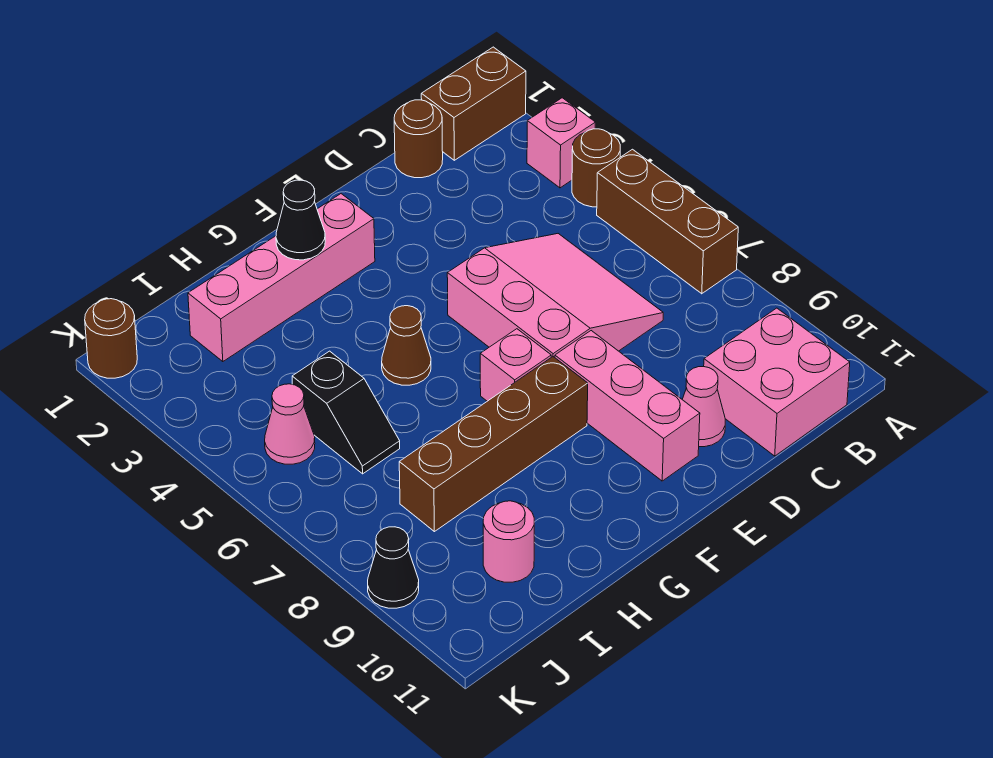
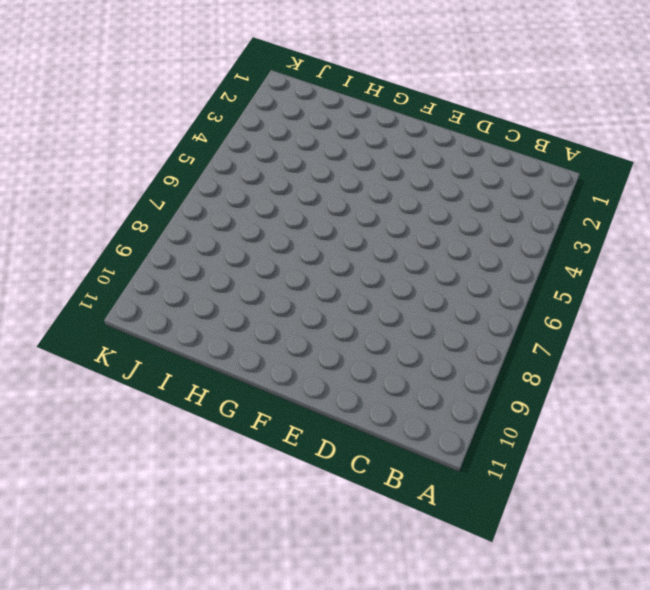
none -> brown 1x2 brick [421,47,526,160]
none -> pink 1x1 brick [527,98,596,188]
none -> brown 1x1 round brick [572,129,620,207]

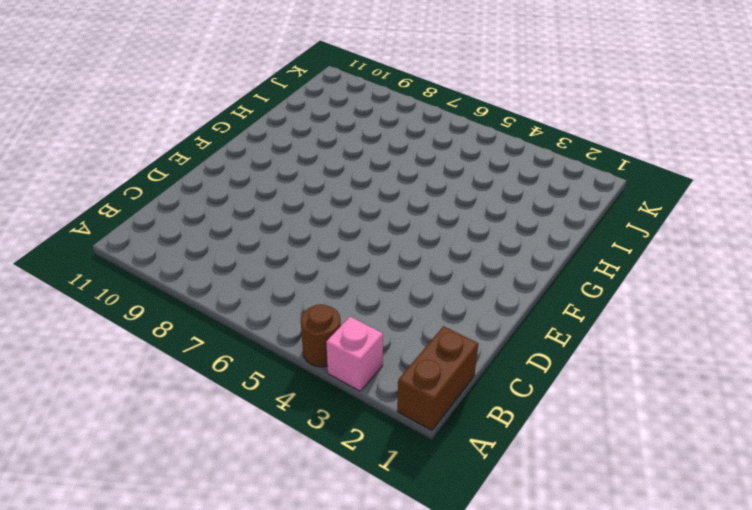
none -> brown 1x3 brick [597,149,738,294]
none -> pink 2x2 brick [704,308,850,456]
none -> brown 1x1 round brick [394,100,443,178]

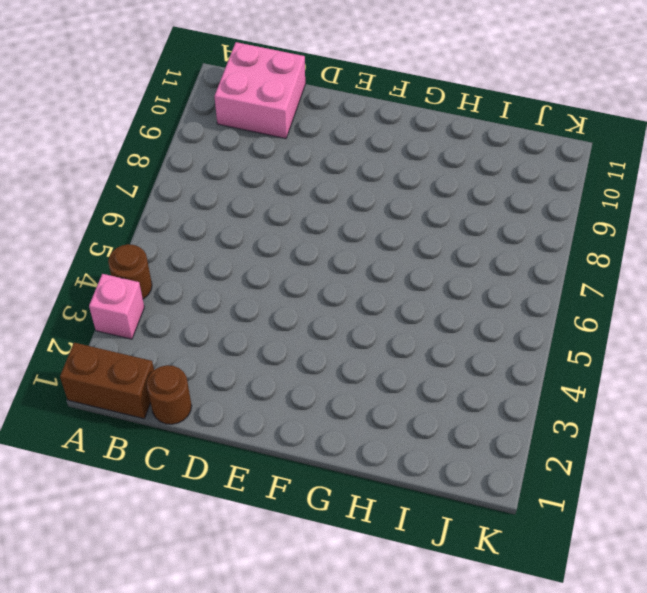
none -> brown 1x3 brick [597,149,738,294]
none -> pink 3x3 slope [447,234,663,357]
none -> pink 1x1 cone [682,367,725,447]

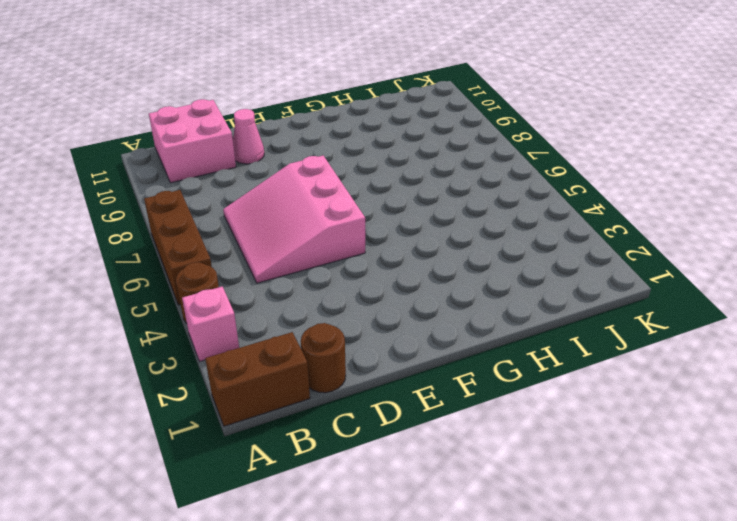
none -> pink 1x3 brick [555,331,700,481]
none -> pink 1x4 brick [188,194,375,362]
none -> pink 1x1 brick [480,329,551,401]

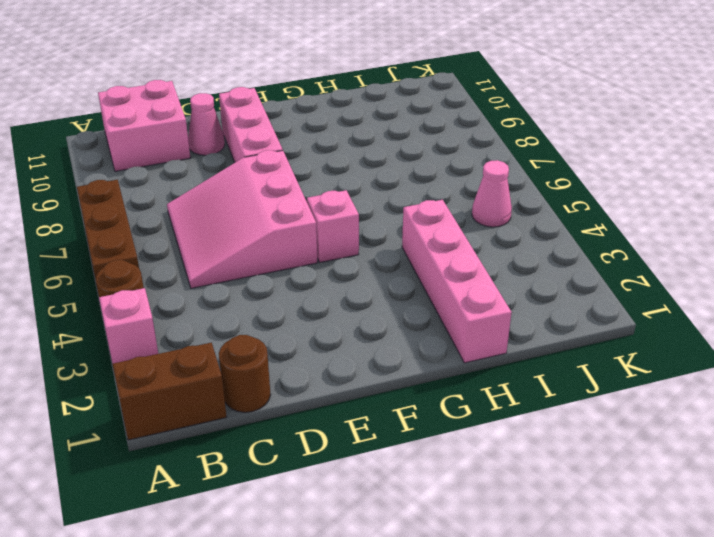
pink 1x1 brick [307,190,359,262] -> pink 1x1 brick moved to [480,329,551,401]
pink 1x4 brick [402,200,512,363] -> pink 1x4 brick turned to [188,194,375,362]
none -> brown 1x4 brick [399,357,588,532]
none -> brown 1x1 cone [382,306,431,385]
none -> black 1x2 slope [292,351,400,474]

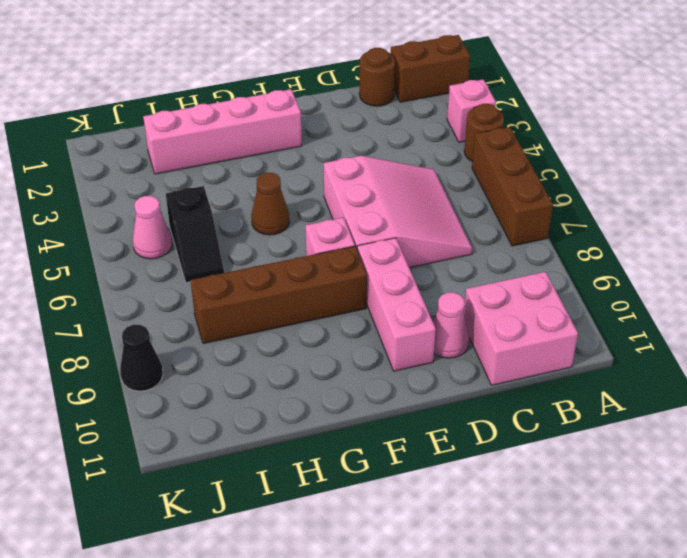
none -> pink 1x1 round brick [483,501,534,582]
none -> brown 1x1 round brick [85,299,137,378]
none -> black 1x1 cone [276,180,325,260]

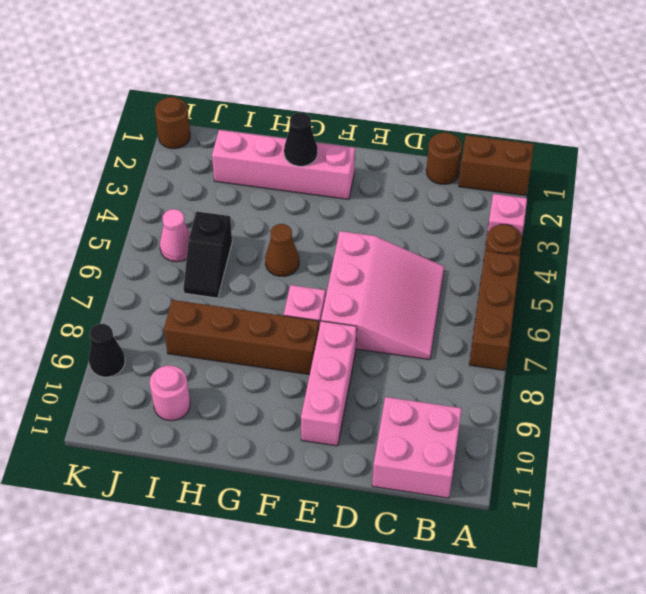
none -> pink 1x1 cone [682,367,725,447]

